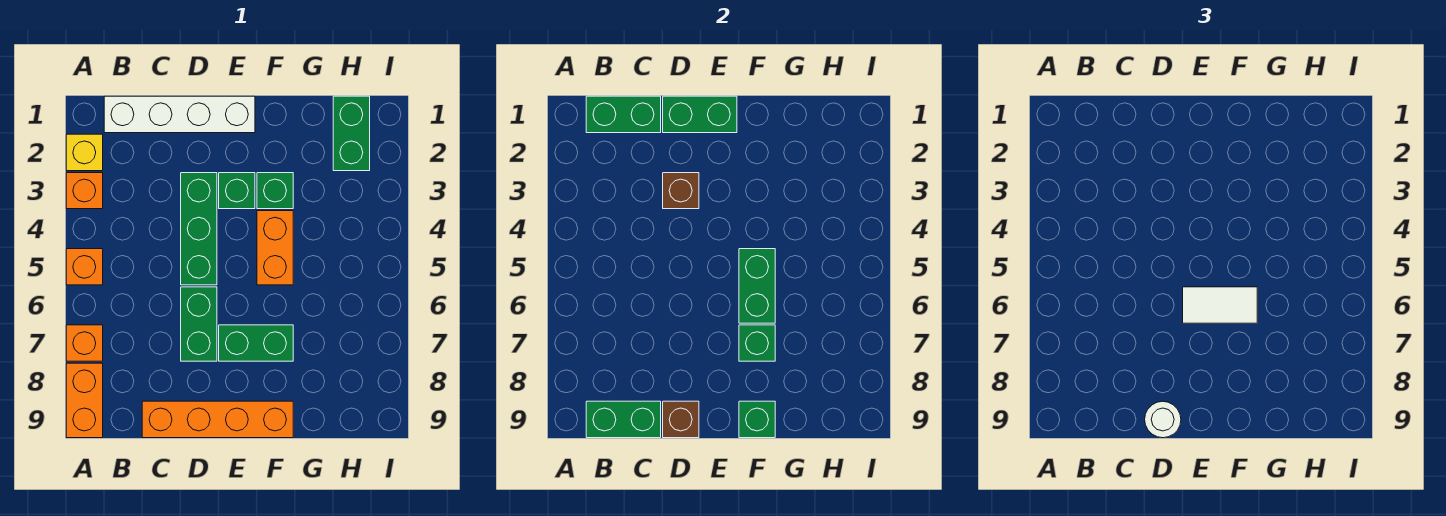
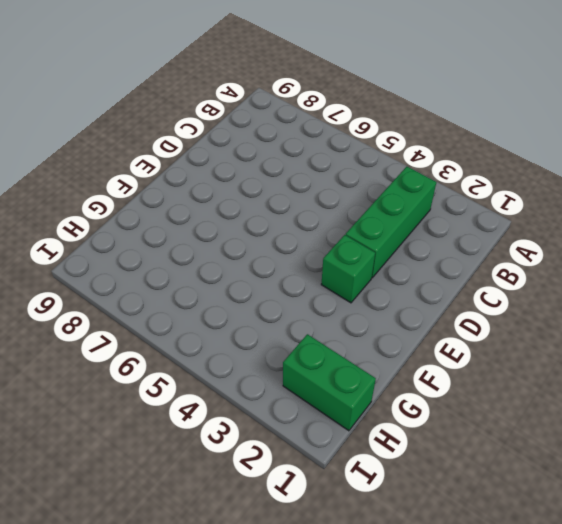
green 1x3 brick [346,166,436,278] -> green 1x3 brick turned to [181,173,217,285]
none -> yellow 1x1 brick [66,134,103,171]
none -> orange 1x1 brick [66,173,103,209]
none -> orange 1x1 brick [66,249,103,285]

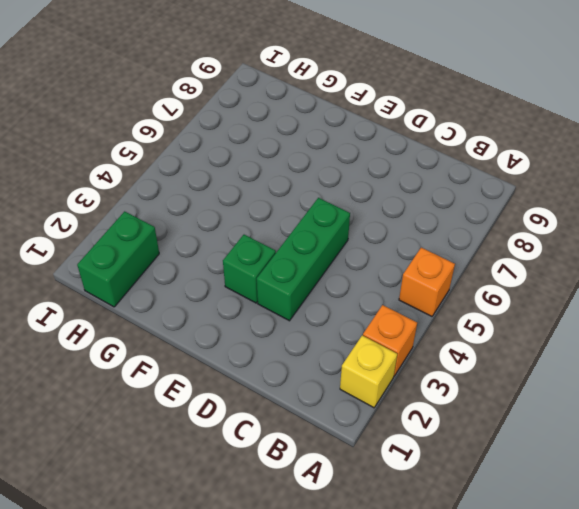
none -> orange 1x1 brick [66,325,103,361]
none -> orange 1x2 brick [66,363,103,438]
none -> white 1x4 brick [104,96,255,133]

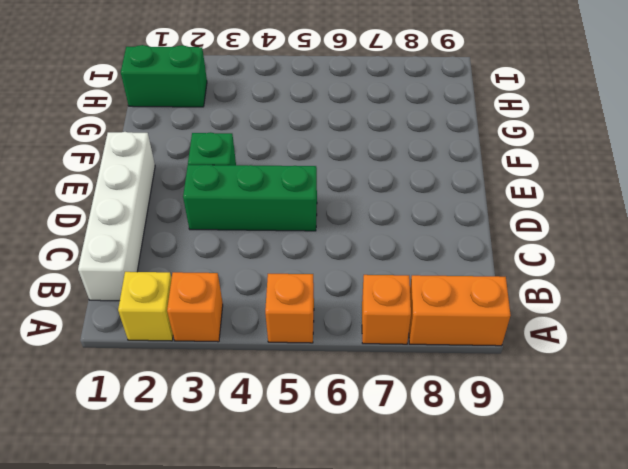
none -> orange 1x4 brick [142,401,293,438]
none -> green 1x2 brick [181,287,217,361]
none -> green 1x2 brick [219,325,293,361]

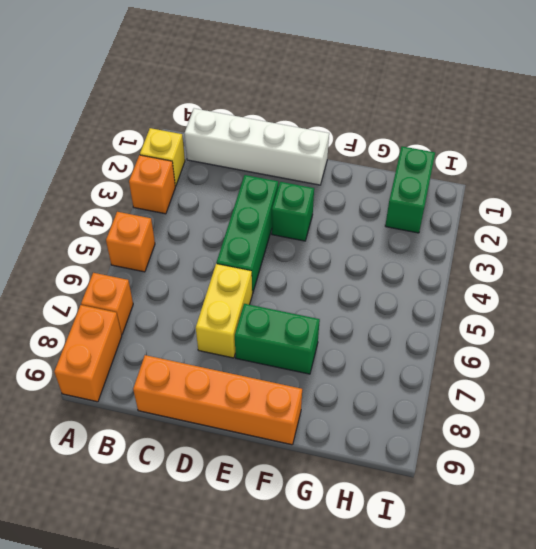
yellow 1x2 brick [196,264,252,358] -> green 1x2 brick [181,287,217,361]
none -> green 1x1 brick [257,173,293,209]
none -> orange 1x2 brick [257,211,293,285]
none -> green 1x2 brick [586,96,661,133]

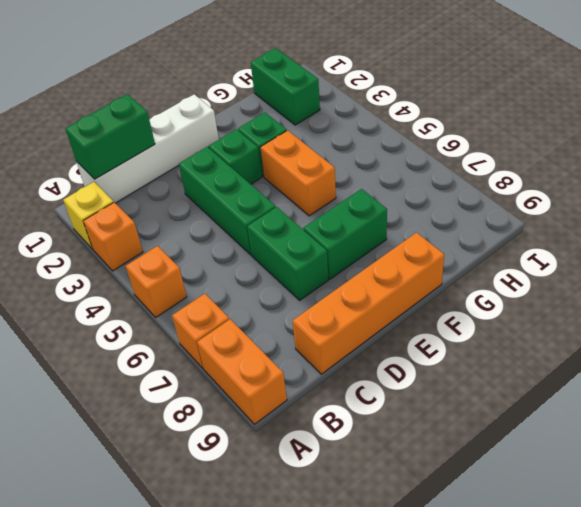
none -> green 1x2 brick [586,401,661,438]
none -> green 1x2 brick [663,96,737,133]
none -> brown 1x1 brick [663,173,699,209]

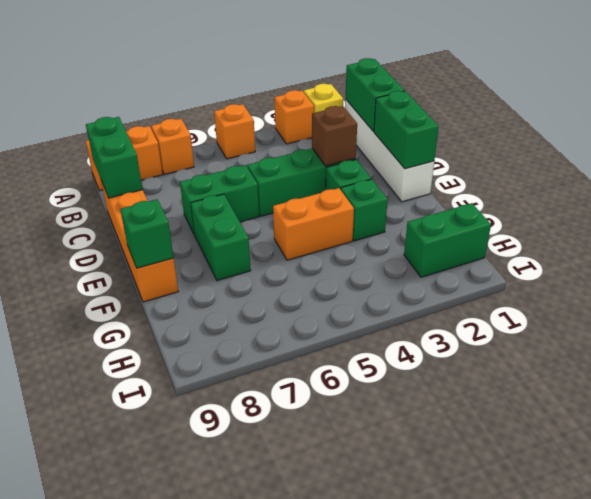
none -> brown 1x1 brick [663,401,699,438]
none -> green 1x2 brick [739,249,775,323]
none -> green 1x1 brick [739,325,775,361]

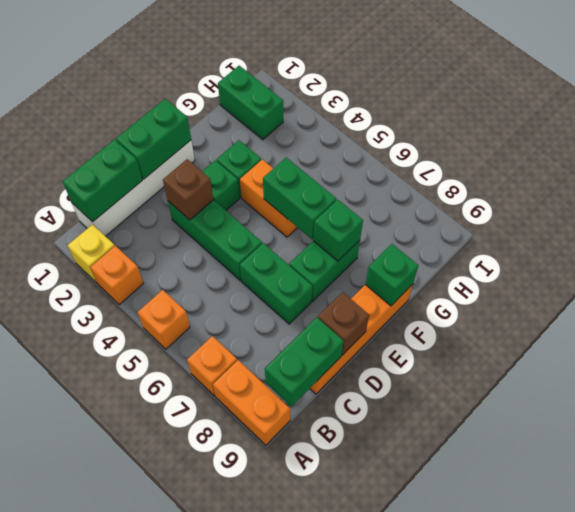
none -> white 1x1 round brick [1145,401,1181,438]
none -> white 1x2 tile [1183,287,1257,323]

